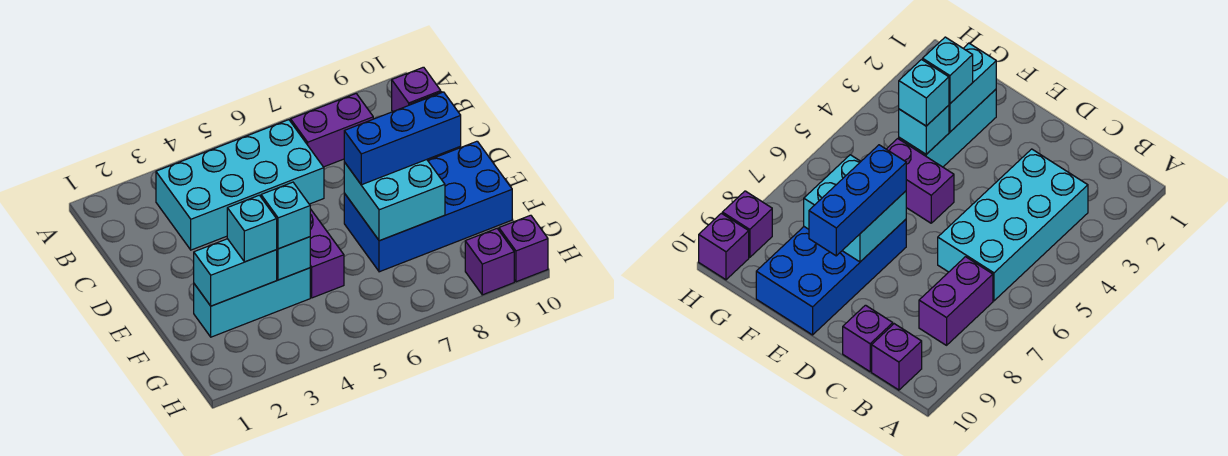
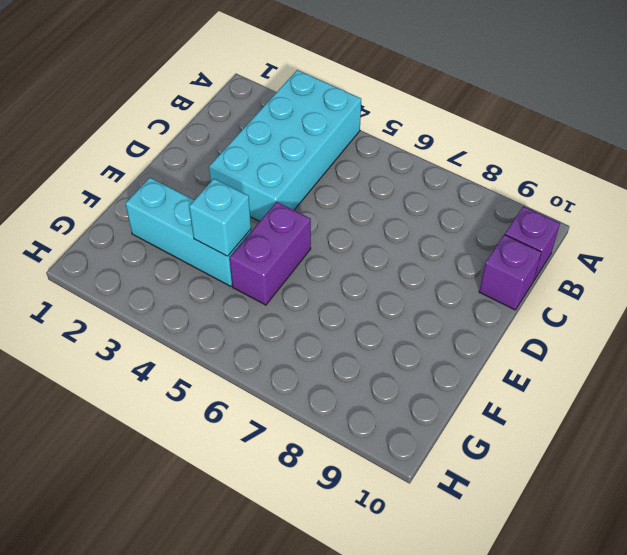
cyan 2x4 brick [209,70,361,221] -> cyan 2x4 brick turned to [156,120,324,250]
none -> purple 1x2 brick [291,94,373,167]
none -> blue 2x4 brick [344,141,512,272]
none -> purple 1x1 brick [465,228,514,295]

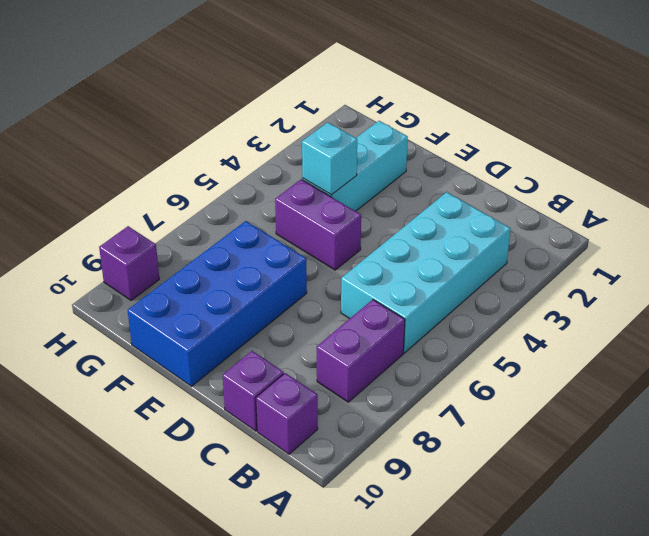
none -> purple 1x1 brick [499,215,548,282]
none -> cyan 2x2 brick [344,160,445,241]
none -> cyan 1x2 brick [194,239,277,306]

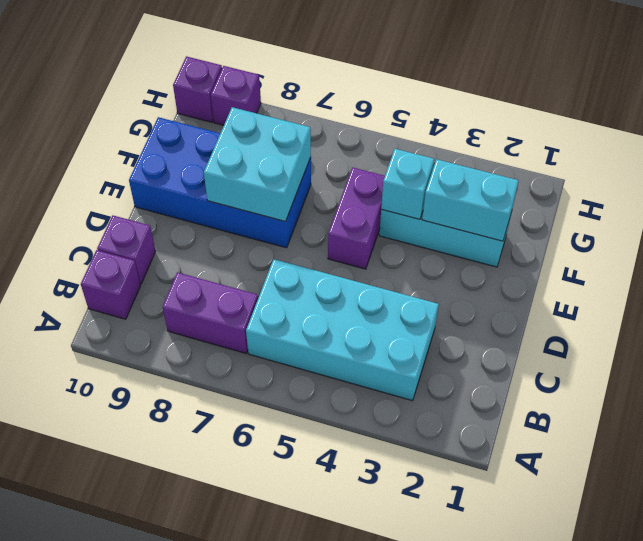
none -> blue 1x3 brick [344,92,461,185]
none -> cyan 1x1 brick [227,195,277,262]
none -> cyan 1x1 brick [261,182,310,249]

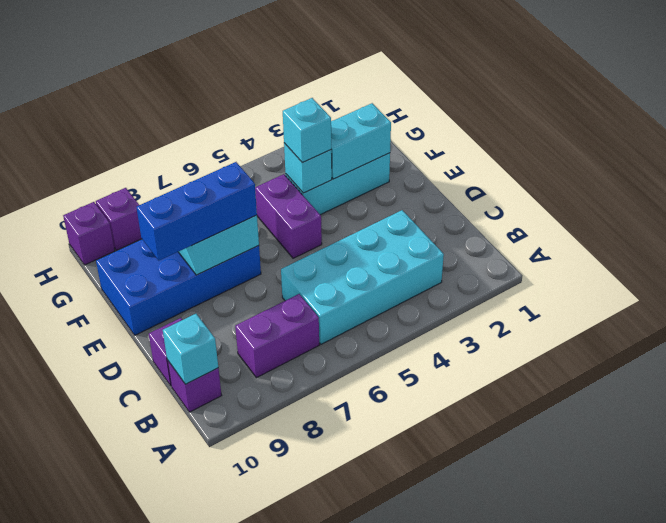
cyan 1x1 brick [163,314,218,384] -> cyan 1x1 brick moved to [227,195,277,262]

